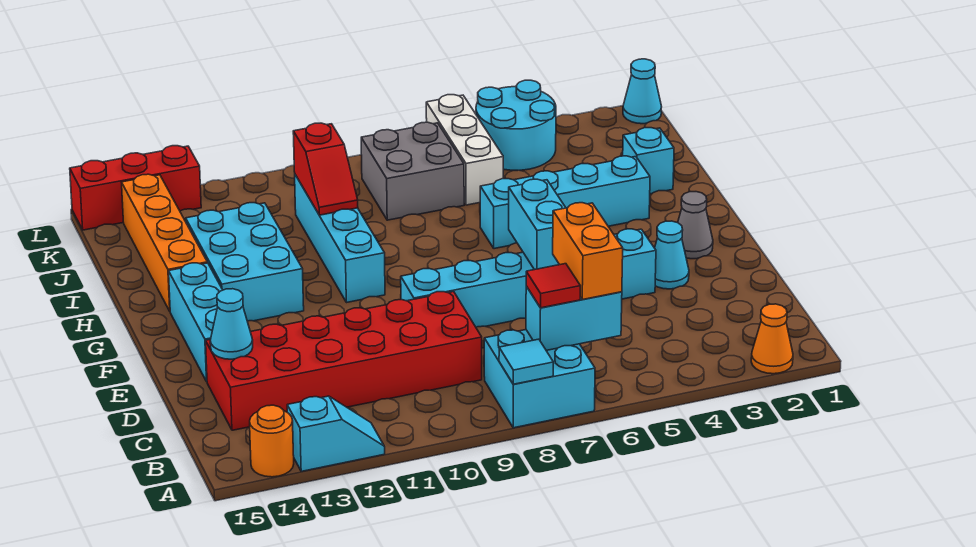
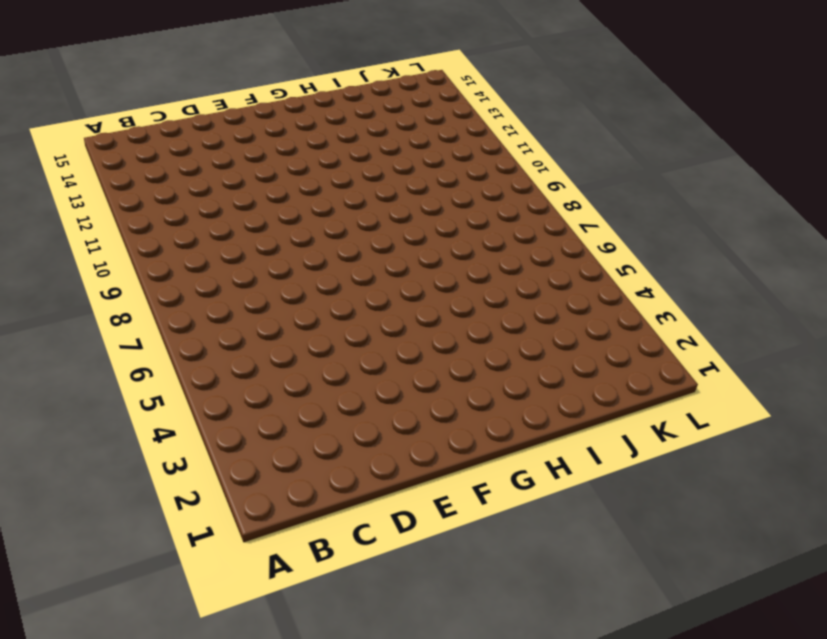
none -> orange 1x1 cone [751,304,793,374]
none -> cyan 2x2 brick [484,330,595,428]
none -> cyan 1x2 slope [287,396,385,471]

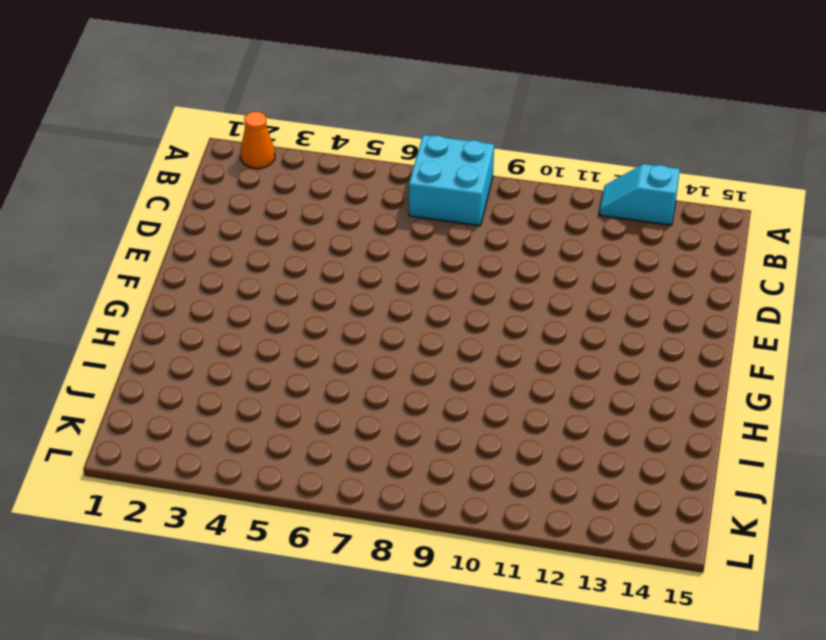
none -> orange 1x1 round brick [250,405,294,477]
none -> red 2x6 brick [206,292,482,430]
none -> cyan 1x1 cone [655,221,689,289]

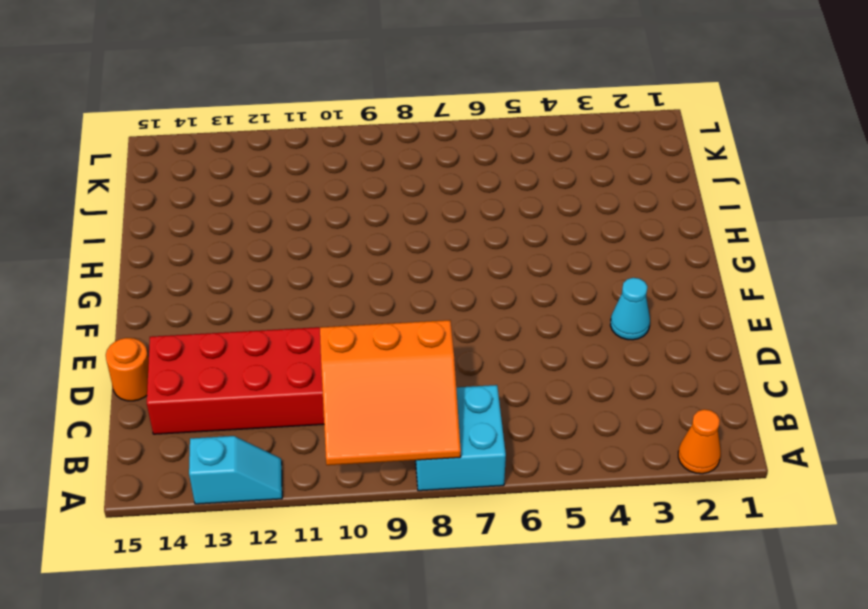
orange 3x3 slope [320,320,461,465] -> cyan 1x1 tile [499,339,553,384]
orange 1x1 round brick [106,338,149,401] -> orange 1x1 round brick moved to [250,405,294,477]
none -> cyan 1x6 brick [401,229,656,327]
none -> cyan 1x3 brick [169,263,222,381]
none -> grey 1x1 cone [678,192,713,259]

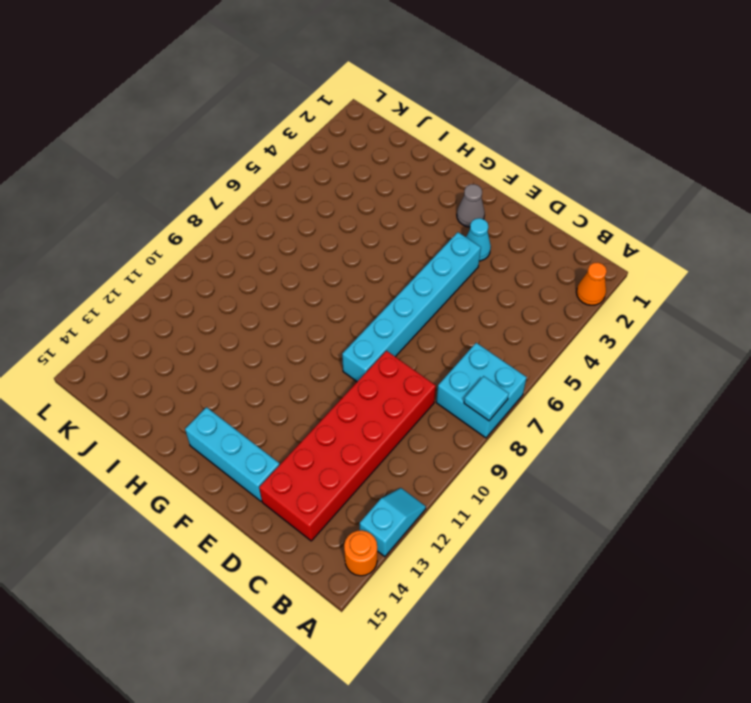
none -> cyan 1x4 brick [295,175,385,302]
none -> cyan 2x3 brick [186,203,304,321]
none -> cyan 1x4 brick [480,156,650,249]

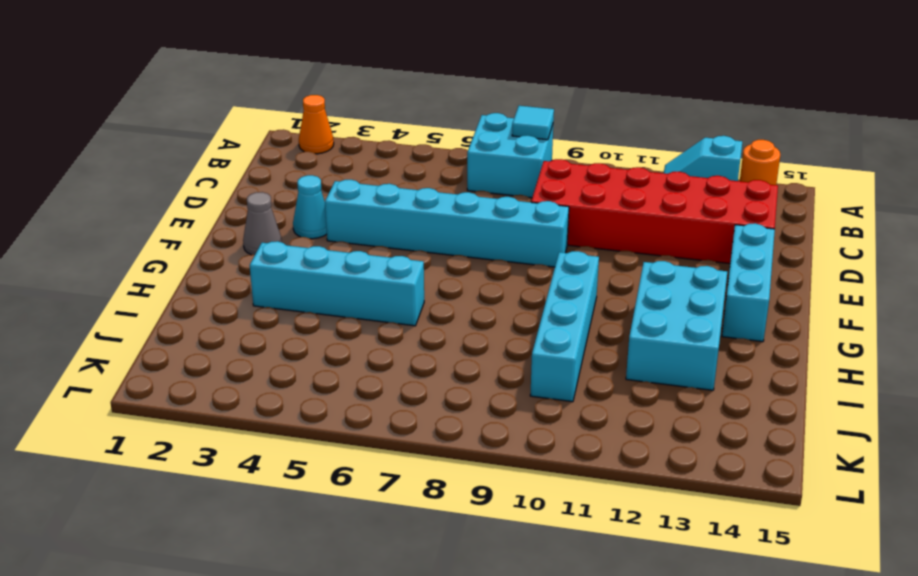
none -> orange 1x4 brick [122,174,207,311]
none -> cyan 1x1 brick [623,128,674,194]
none -> white 1x3 brick [426,95,503,205]

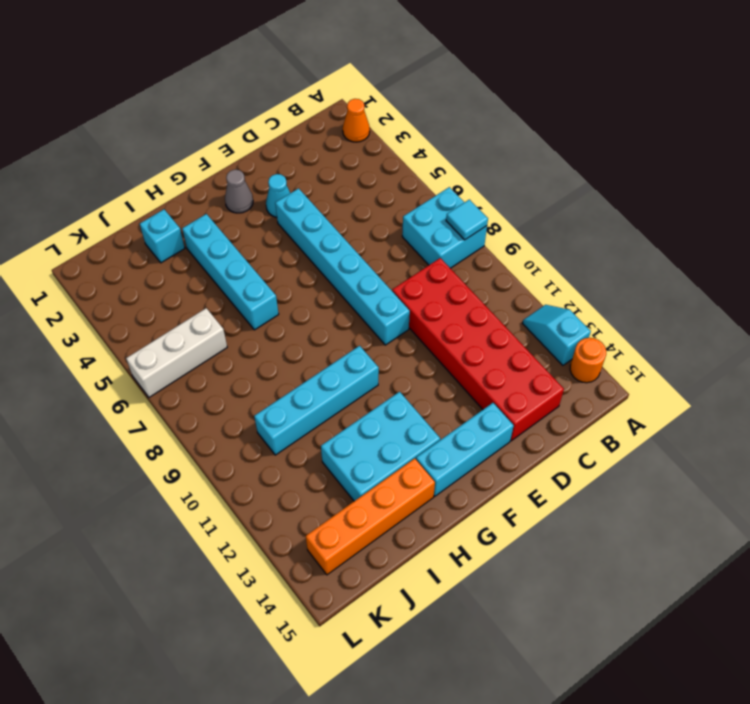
none -> grey 2x2 brick [361,122,464,220]
none -> cyan 2x2 round brick [476,80,556,170]
none -> cyan 1x1 cone [623,59,661,124]

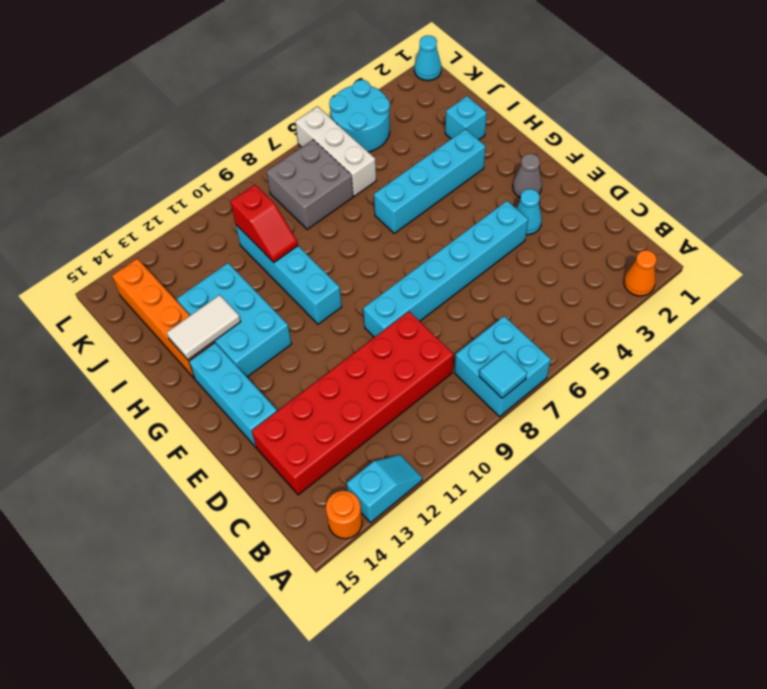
white 1x2 tile [167,295,241,360] -> none
none -> red 1x3 brick [70,146,201,230]
none -> cyan 1x2 brick [526,286,622,350]
none -> cyan 1x1 cone [210,289,253,359]

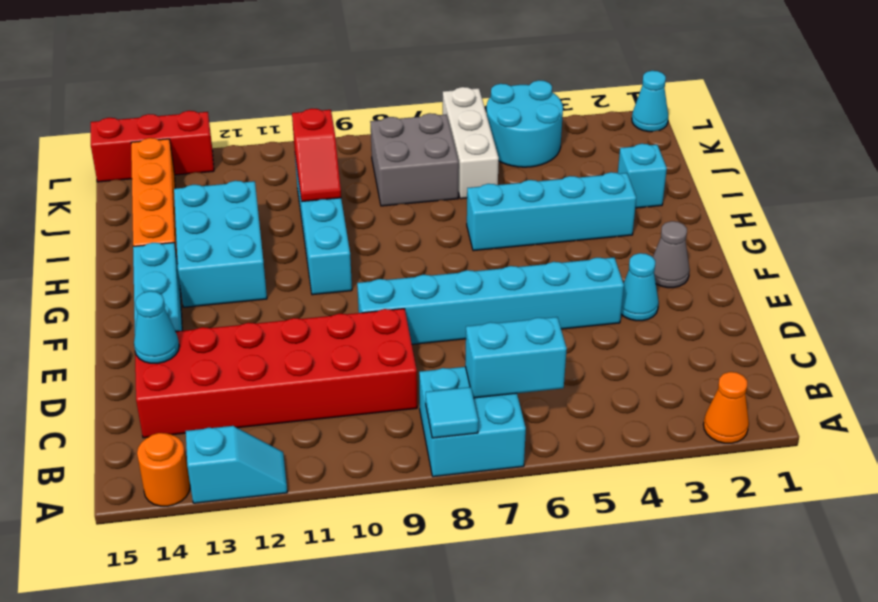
none -> cyan 1x2 brick [509,179,566,270]
none -> orange 1x2 brick [553,203,623,300]
none -> red 1x1 tile [526,264,580,308]

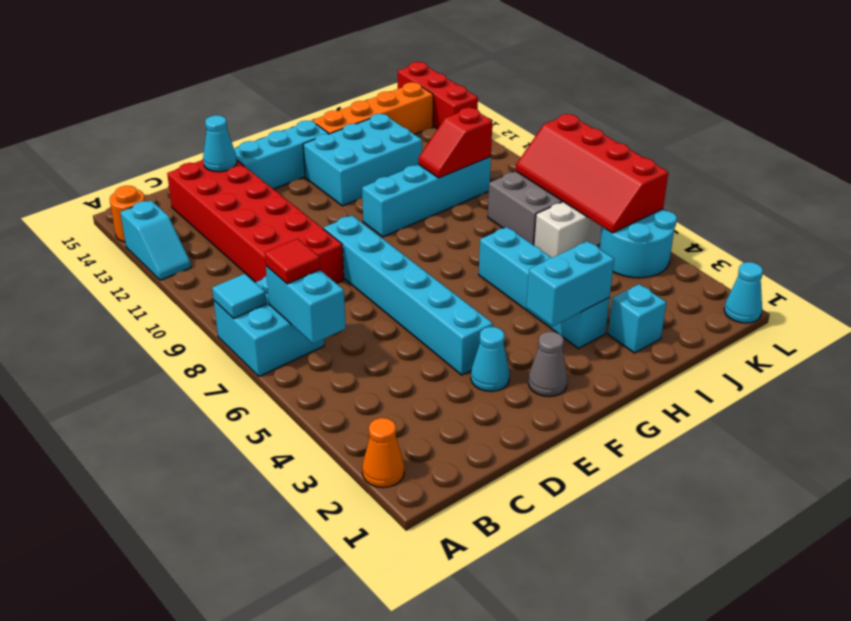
cyan 1x2 brick [526,241,614,326] -> cyan 1x2 brick moved to [509,179,566,270]
red 2x4 slope [516,114,668,233] -> none
none -> orange 1x2 brick [553,203,623,300]

